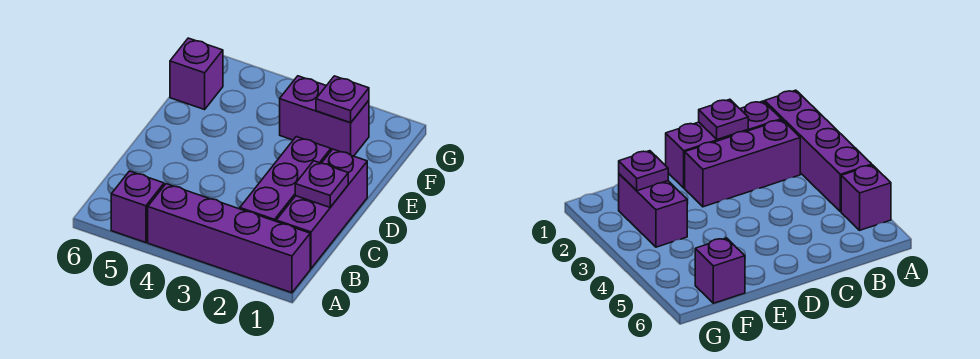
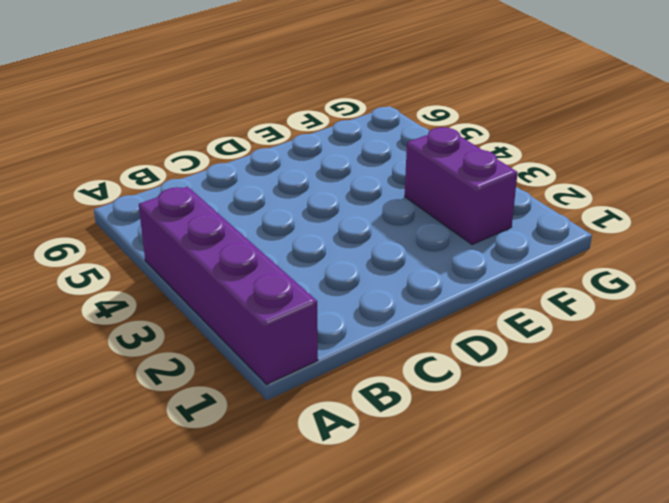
none -> purple 1x1 brick [111,171,164,243]
none -> purple 1x3 brick [276,149,367,269]

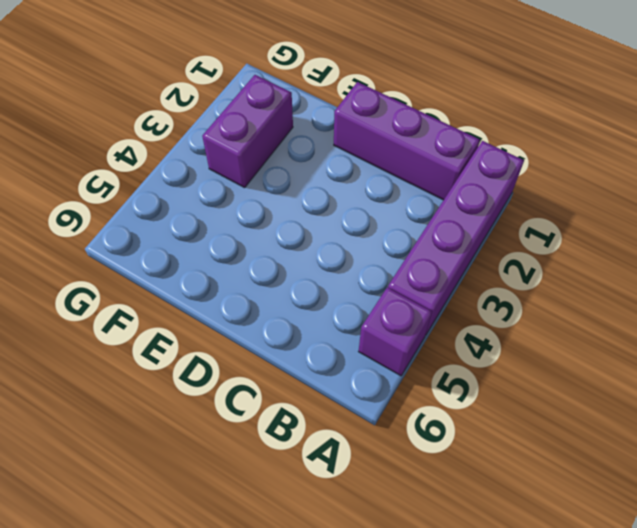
none -> purple 1x3 brick [240,137,331,221]
none -> purple 1x1 brick [170,38,223,110]

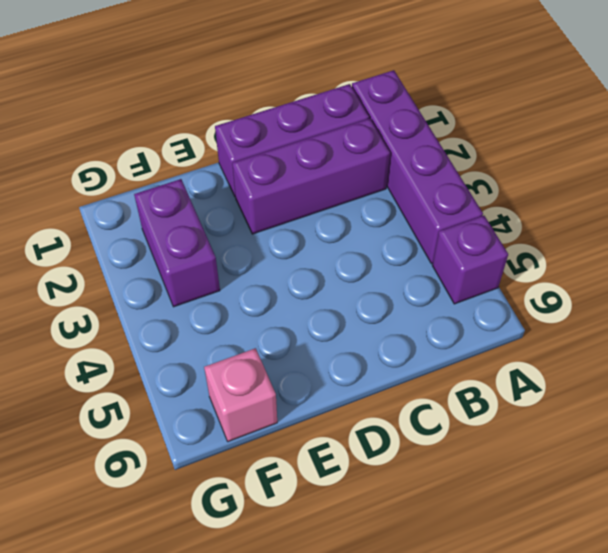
pink 1x1 brick [204,348,277,442] -> purple 1x1 brick [170,38,223,110]
none -> purple 1x1 plate [295,161,348,207]
none -> purple 1x1 plate [316,76,369,123]

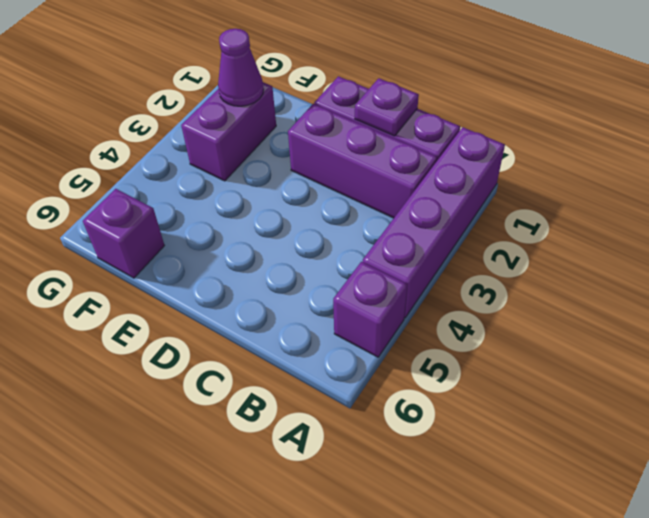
purple 1x1 cone [218,29,264,106] -> purple 1x1 plate [316,76,369,123]

